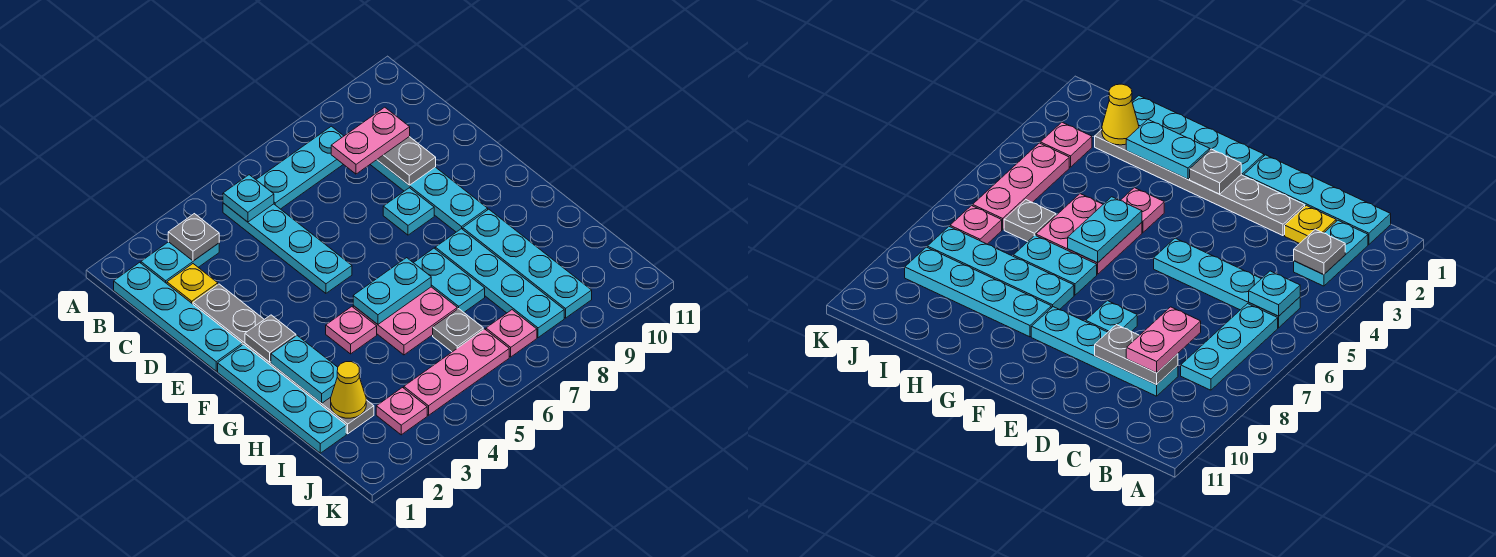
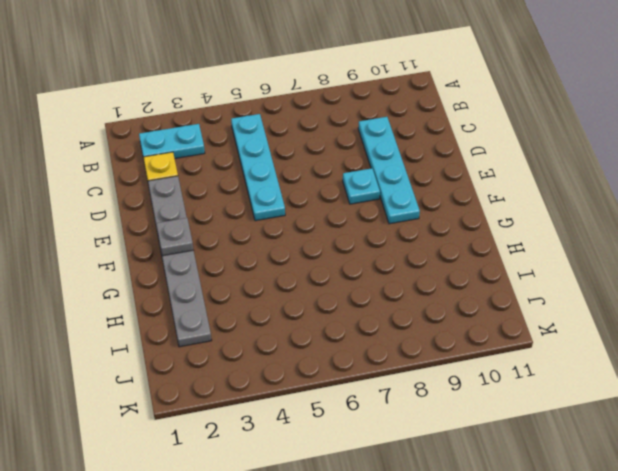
none -> cyan 1x4 plate [114,262,242,371]
none -> cyan 1x3 plate [256,126,343,209]
none -> cyan 1x4 plate [218,344,346,453]

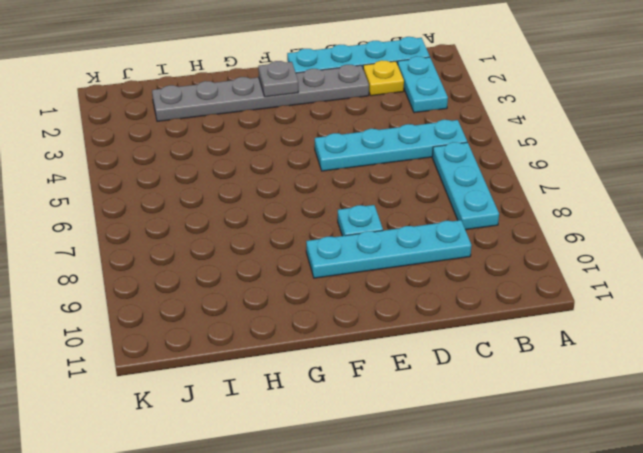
none -> cyan 1x4 plate [218,344,346,453]
none -> pink 1x1 plate [326,307,377,354]
none -> pink 2x2 plate [353,287,457,355]

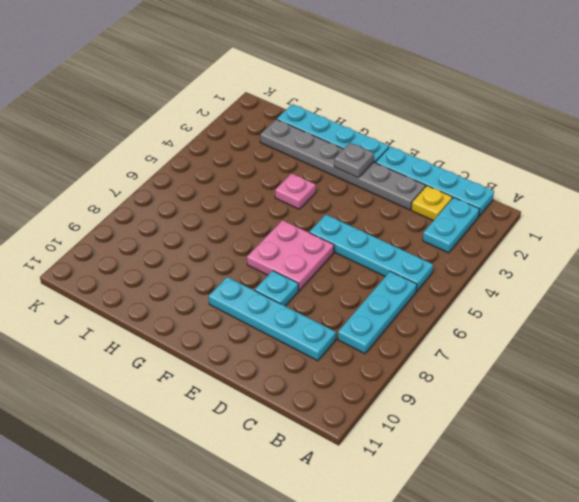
pink 2x2 plate [247,220,334,291] -> pink 2x2 plate moved to [353,287,457,355]
none -> cyan 1x2 plate [414,248,485,312]
none -> cyan 1x4 plate [435,229,564,338]
none -> cyan 1x4 plate [463,209,592,318]

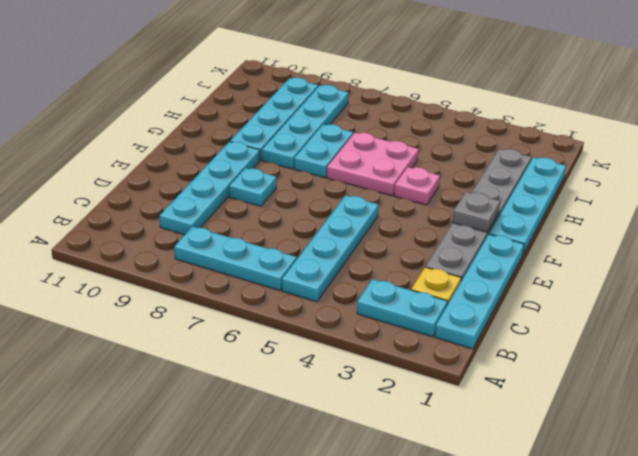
none -> grey 1x1 plate [433,309,483,352]
none -> pink 1x1 plate [376,388,427,435]
none -> pink 1x3 plate [404,329,509,415]

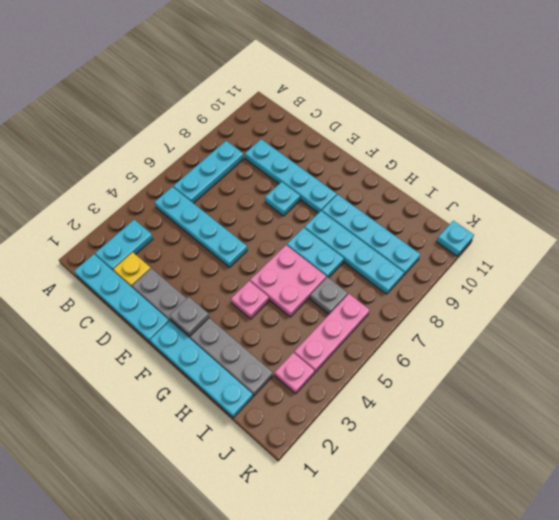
cyan 1x1 plate [437,221,474,256] -> cyan 1x1 plate moved to [223,175,274,222]
none -> pink 1x1 plate [486,310,537,357]
none -> grey 1x1 plate [168,214,219,261]
none -> grey 1x2 plate [377,137,436,185]

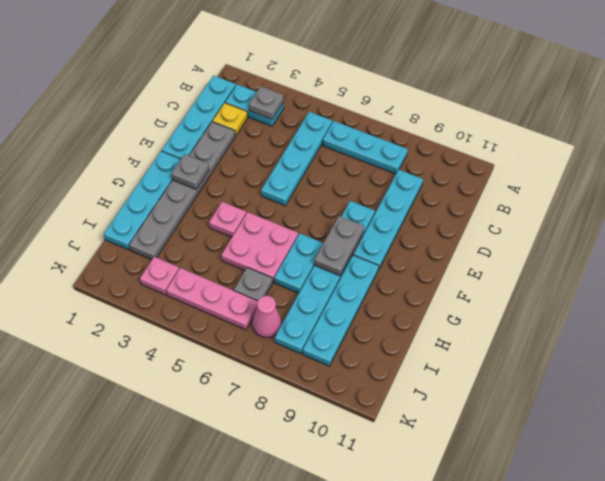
grey 1x2 plate [314,216,364,276] -> grey 1x2 plate moved to [377,137,436,185]
pink 1x1 cone [252,296,281,338] -> pink 1x1 plate [486,310,537,357]
none -> cyan 1x1 plate [223,175,274,222]
none -> cyan 1x2 plate [271,336,338,403]
none -> cyan 1x2 plate [353,258,431,324]

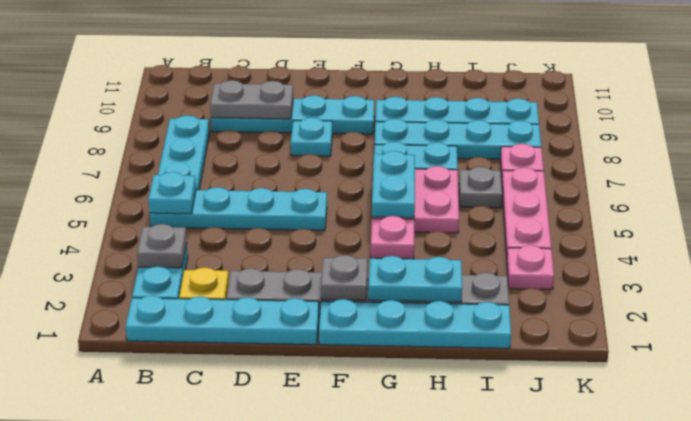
none -> yellow 1x1 cone [331,362,366,418]
none -> pink 1x2 plate [331,107,410,174]

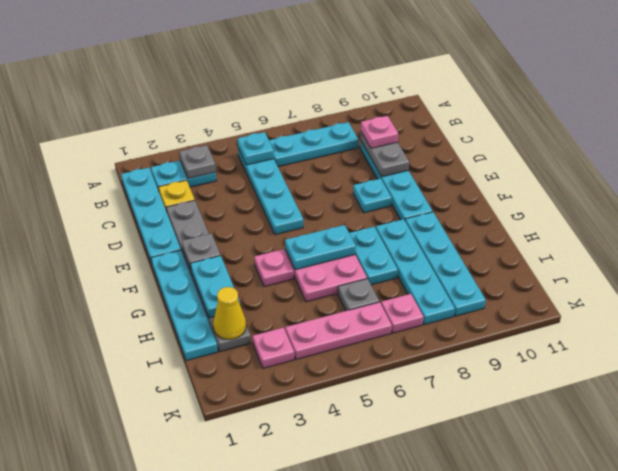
pink 1x1 plate [361,116,398,148] -> pink 1x2 plate [331,107,410,174]

